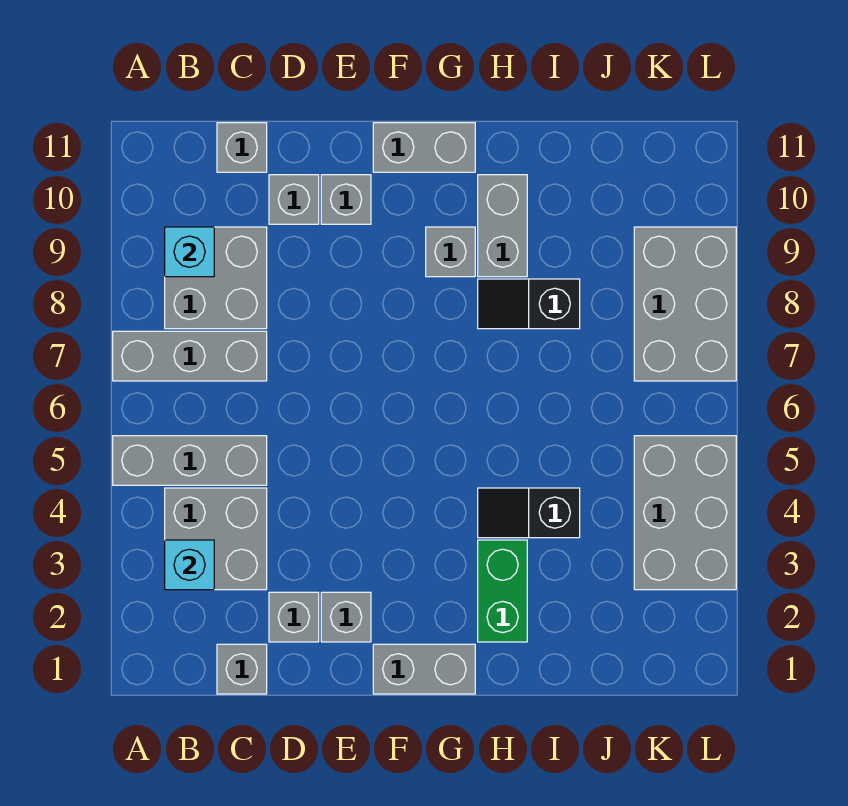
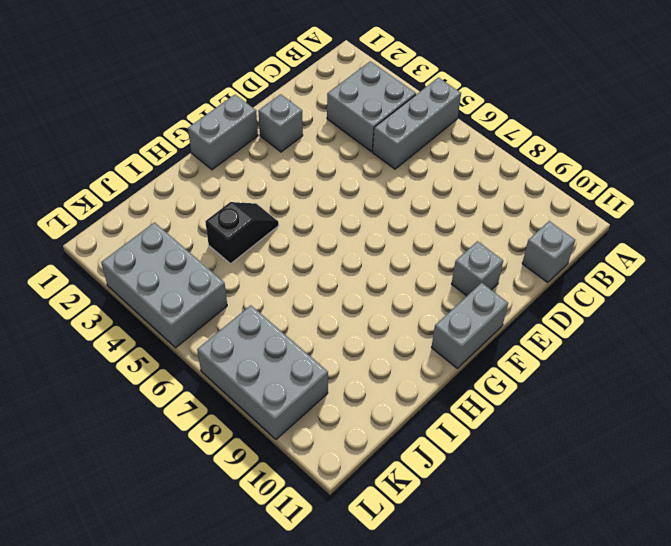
none -> grey 1x3 brick [113,331,267,381]
none -> grey 2x2 brick [165,227,267,329]
none -> grey 1x1 brick [217,644,267,694]

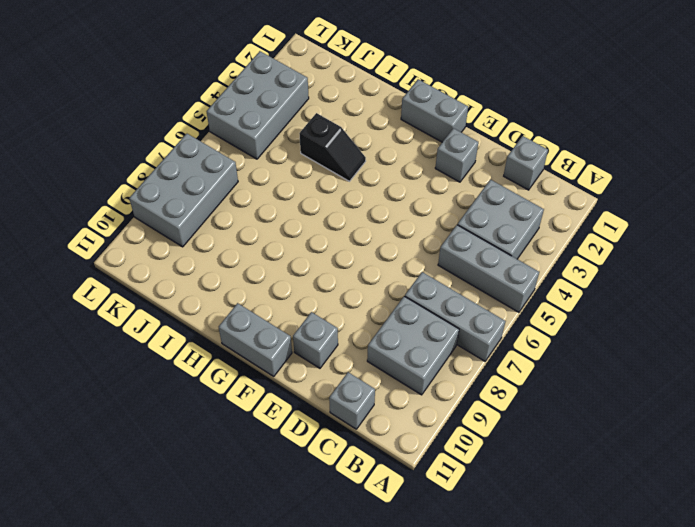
none -> grey 1x1 brick [269,592,319,642]
none -> grey 1x1 brick [269,175,319,224]
none -> grey 1x1 brick [426,227,475,277]

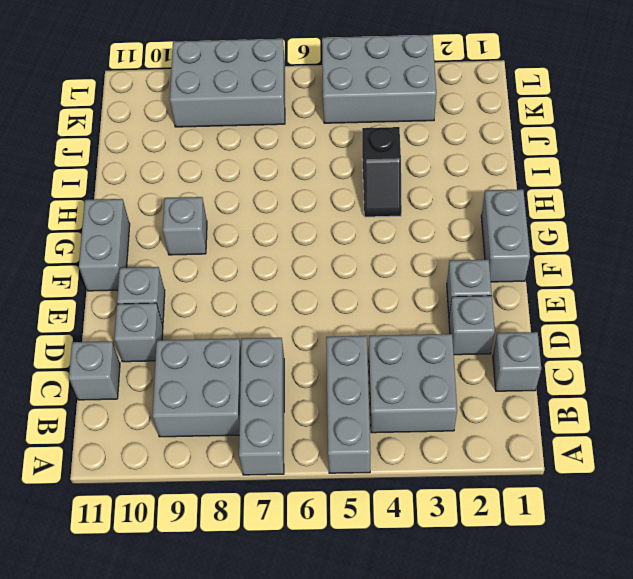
none -> green 1x2 brick [478,540,527,642]
none -> black 1x2 slope [478,279,580,329]
none -> grey 1x2 brick [478,175,527,277]

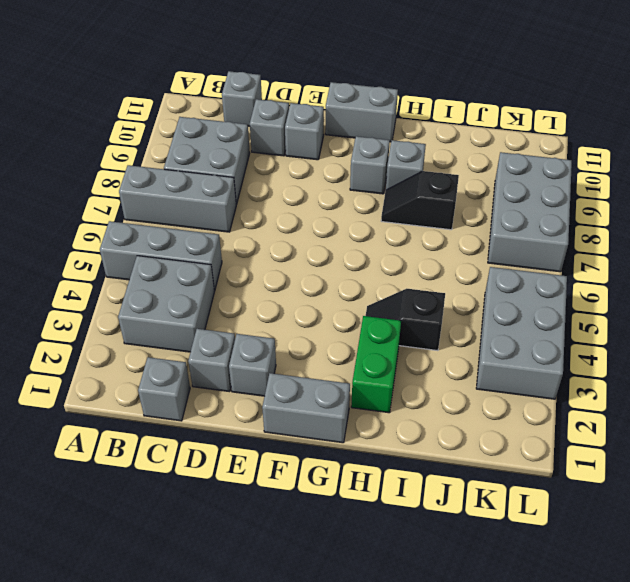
grey 1x1 brick [386,140,426,190] -> grey 1x2 brick [478,175,527,277]
none -> cyan 1x1 brick [165,540,214,590]
none -> cyan 1x1 brick [165,227,214,277]

